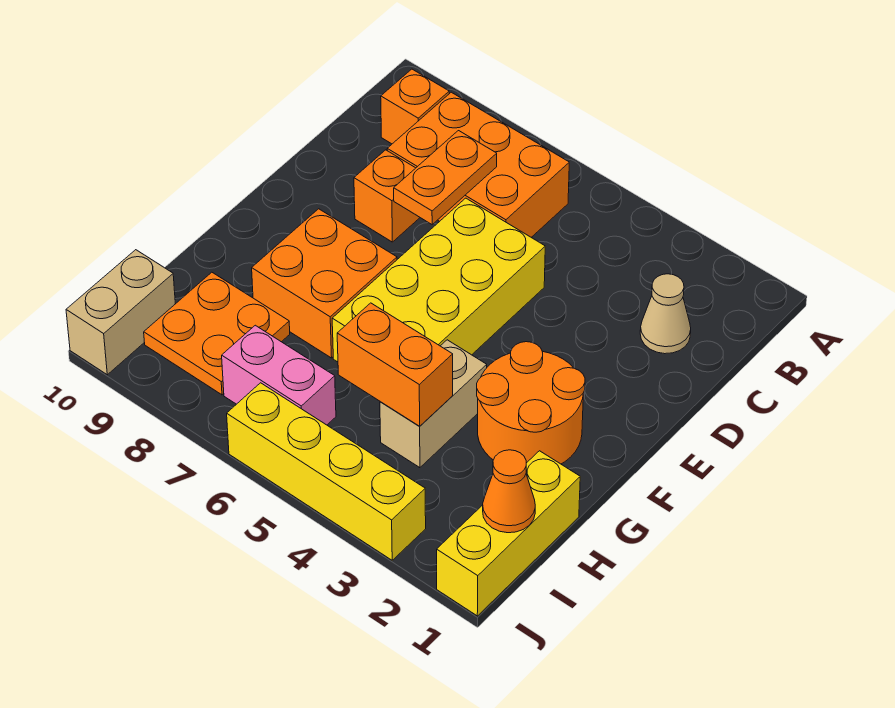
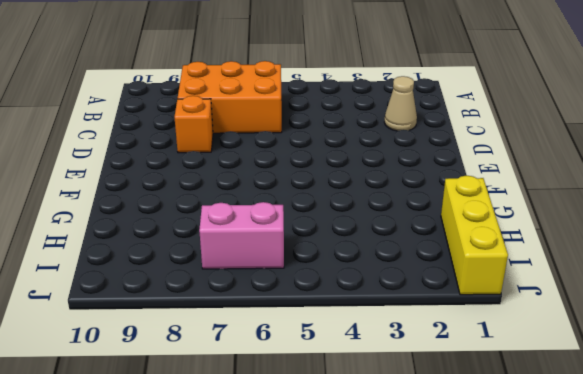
none -> orange 1x1 brick [381,69,449,144]
none -> yellow 2x4 brick [332,198,545,362]
none -> orange 2x2 round brick [477,342,585,464]

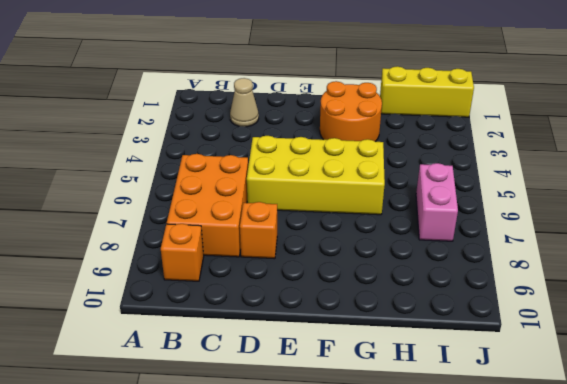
none -> orange 2x2 brick [252,209,397,358]
none -> tan 1x2 brick [380,340,487,468]
none -> orange 2x2 plate [144,272,290,395]

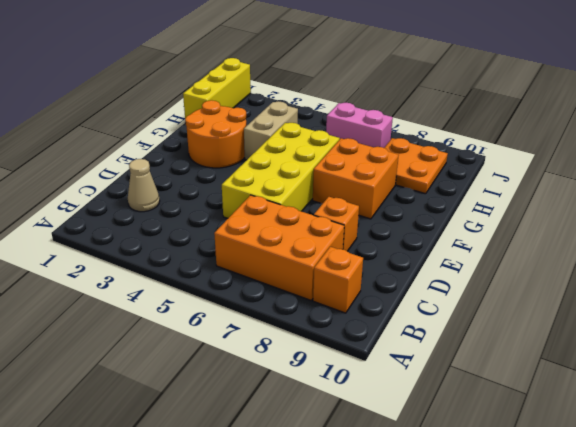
none -> tan 1x2 brick [66,250,175,375]
none -> yellow 1x4 brick [227,383,426,560]
none -> orange 1x2 plate [394,131,497,224]

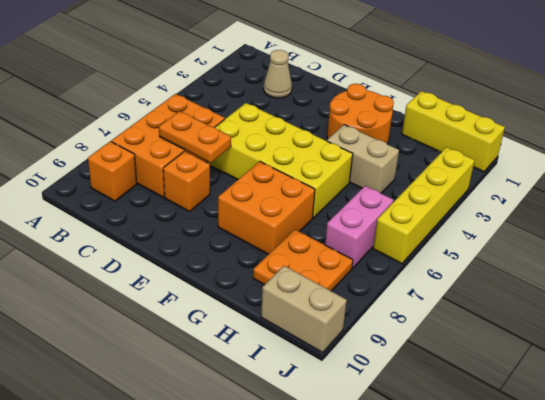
none -> orange 1x2 brick [337,303,453,426]
none -> orange 1x1 cone [483,450,535,533]

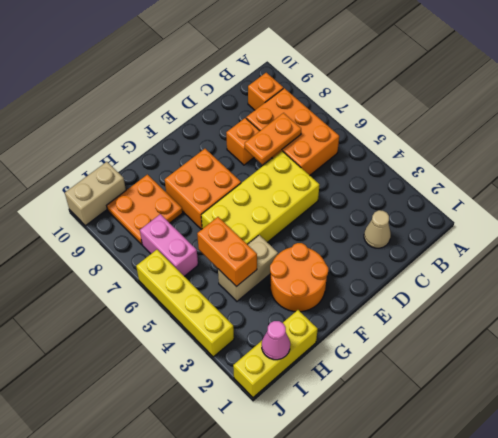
pink 1x1 cone [262,321,290,360] -> orange 1x1 cone [483,450,535,533]

